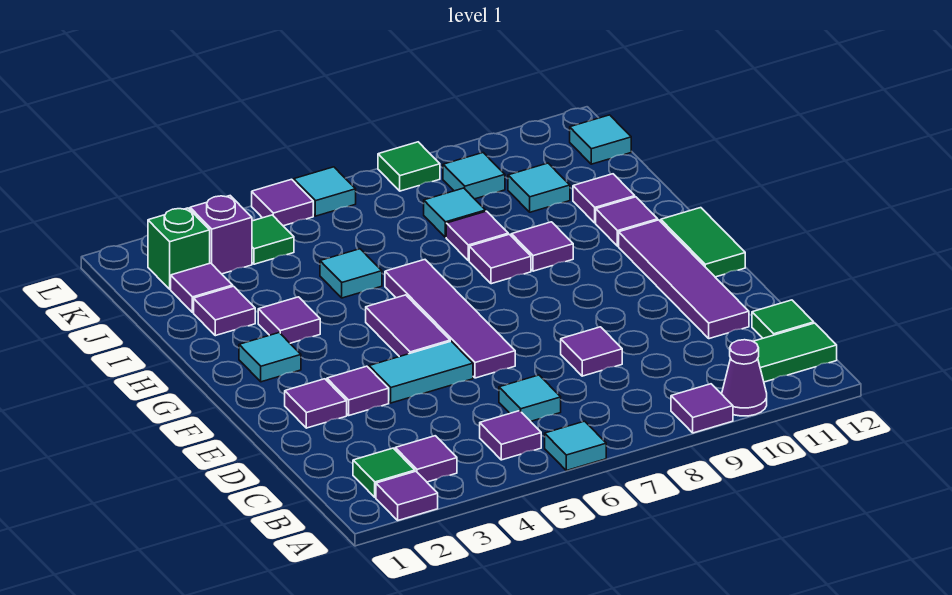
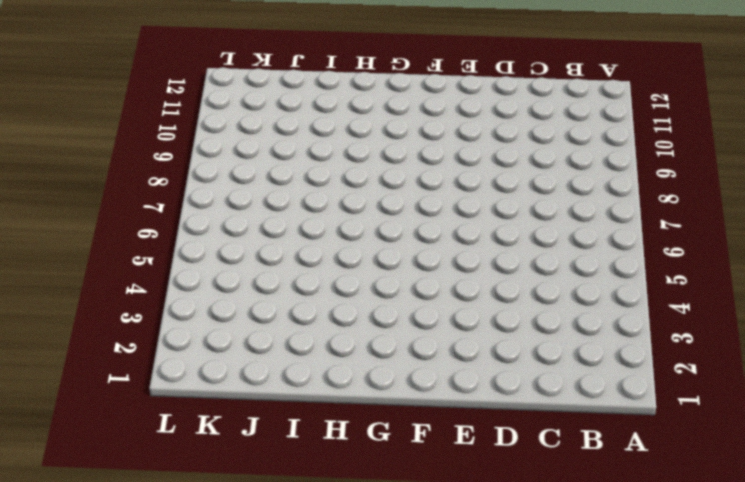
none -> purple 1x1 tile [376,471,438,520]
none -> cyan 1x1 tile [545,421,606,471]
none -> purple 1x1 tile [671,384,733,433]
none -> purple 1x1 cone [722,340,767,416]

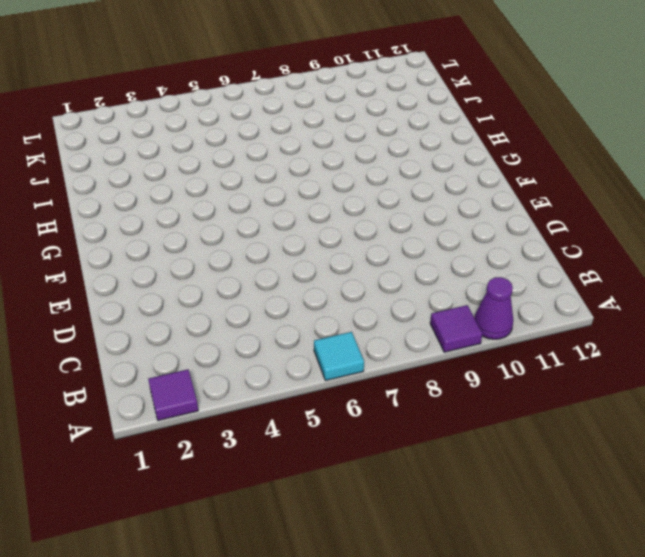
none -> green 1x1 tile [353,448,415,497]
none -> purple 1x1 tile [395,436,457,482]
none -> purple 1x1 tile [480,411,541,460]
none -> green 1x2 tile [753,323,837,382]

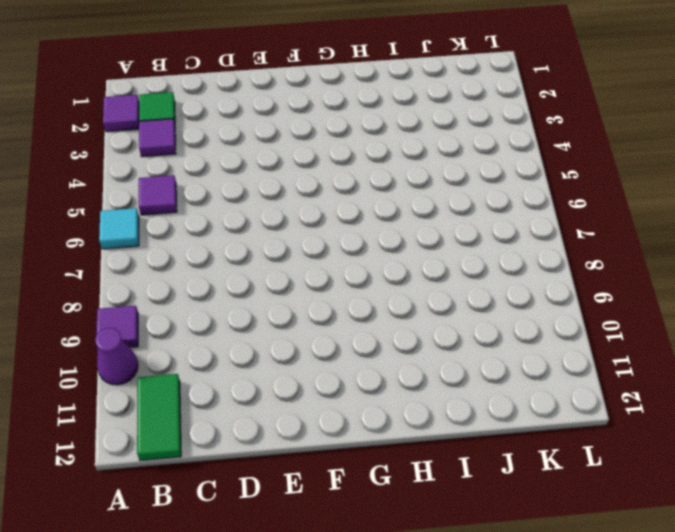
none -> cyan 1x1 tile [499,375,561,421]
none -> green 1x1 tile [752,300,814,338]
none -> purple 1x1 tile [561,327,622,376]
none -> purple 1x4 tile [619,220,749,339]

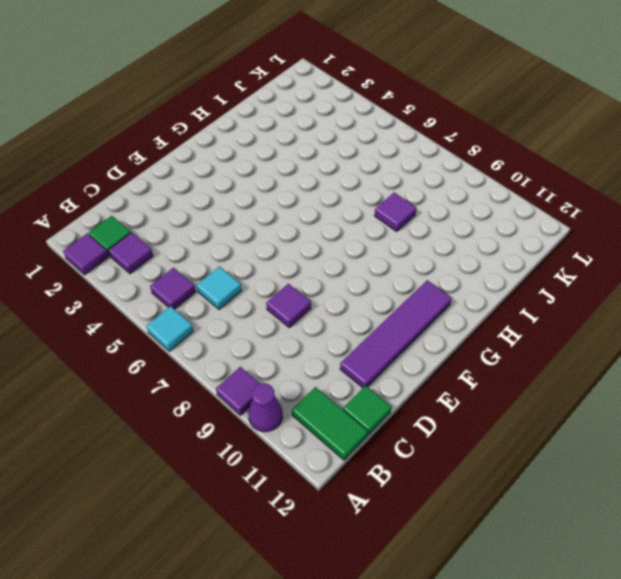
none -> purple 1x1 tile [285,379,347,428]
none -> purple 1x1 tile [327,366,389,415]
none -> cyan 1x2 tile [369,341,473,403]
none -> purple 1x4 tile [385,260,515,378]

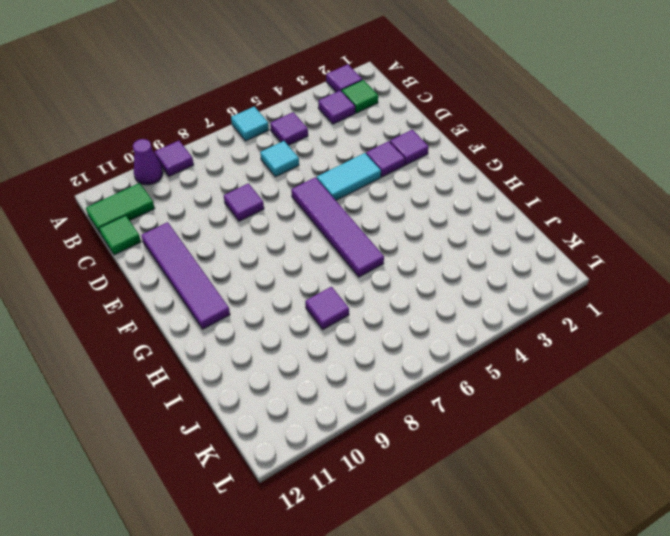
none -> purple 1x2 tile [366,295,450,357]
none -> green 1x2 tile [661,208,745,277]
none -> cyan 1x1 tile [239,333,301,382]
none -> purple 1x1 tile [258,297,320,343]

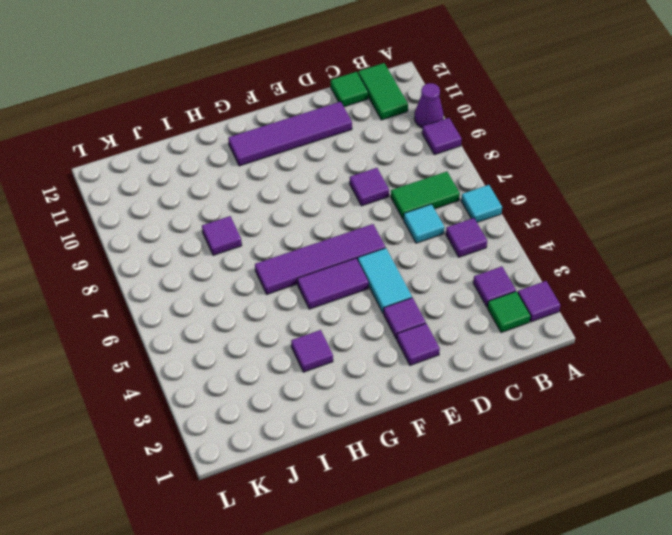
green 1x2 tile [391,172,460,219] -> green 1x2 tile moved to [661,208,745,277]
none -> cyan 1x1 tile [239,333,301,382]
none -> purple 1x1 tile [469,234,531,284]
none -> purple 1x1 tile [511,222,573,271]
none -> purple 1x1 tile [596,197,658,246]

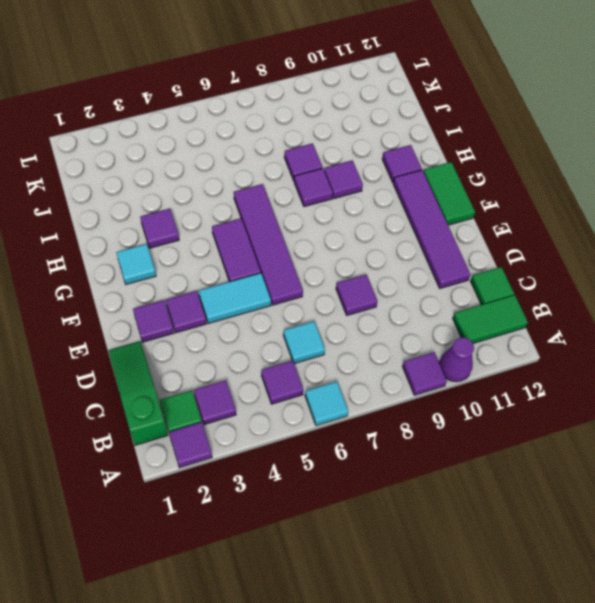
green 1x3 slope [109,341,168,445] -> none
none -> purple 1x1 tile [194,286,255,336]
none -> cyan 1x1 tile [320,249,382,298]
none -> purple 1x1 tile [573,174,635,223]
none -> purple 1x1 tile [171,263,233,312]

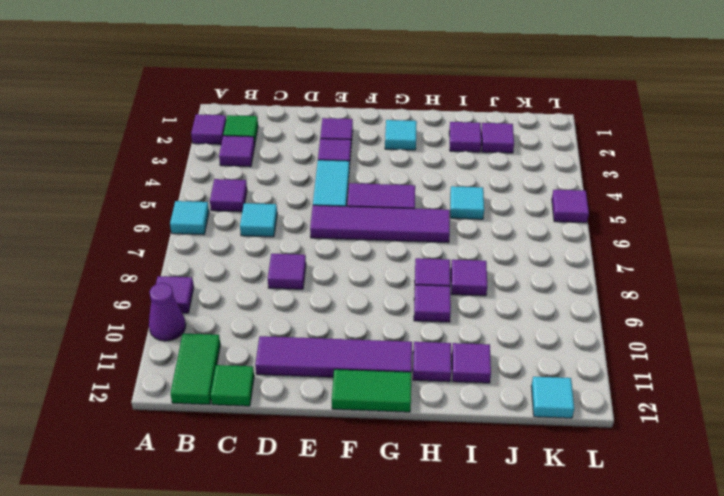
none -> purple 1x1 tile [258,297,320,343]
none -> cyan 1x1 tile [424,188,486,237]
none -> cyan 1x1 tile [508,163,570,212]
none -> green 1x1 brick [148,208,210,289]

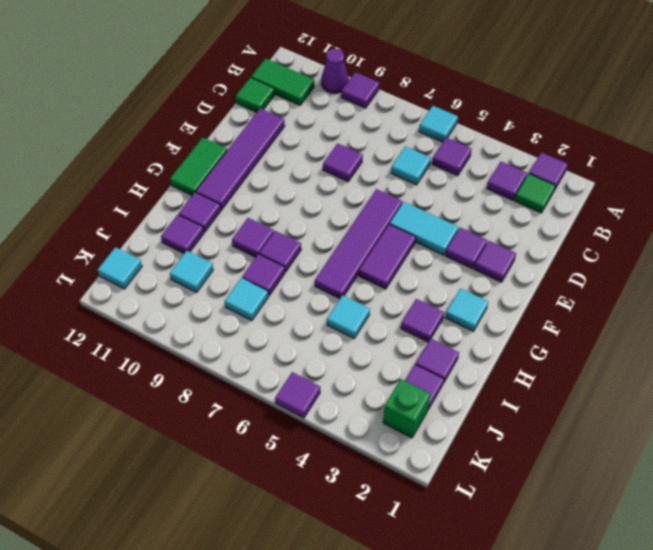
none -> purple 1x1 brick [190,196,252,274]
none -> green 1x1 tile [252,215,294,264]
none -> cyan 1x1 tile [443,153,505,199]
none -> cyan 1x1 tile [294,167,356,216]

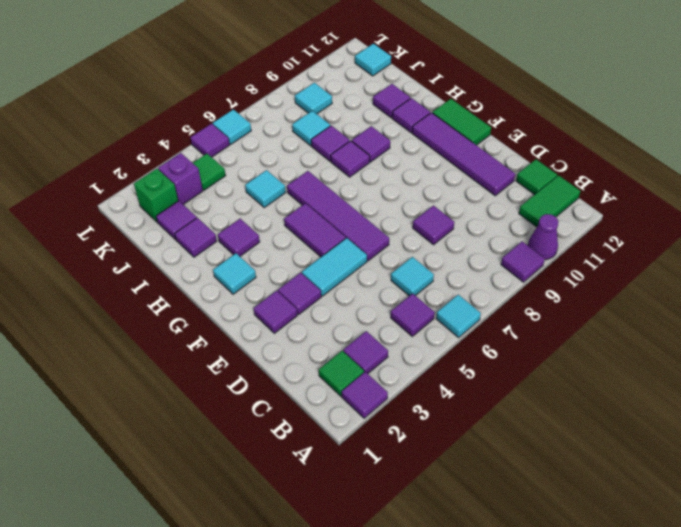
none -> cyan 1x1 tile [508,163,570,212]
none -> green 1x1 tile [378,142,440,191]

